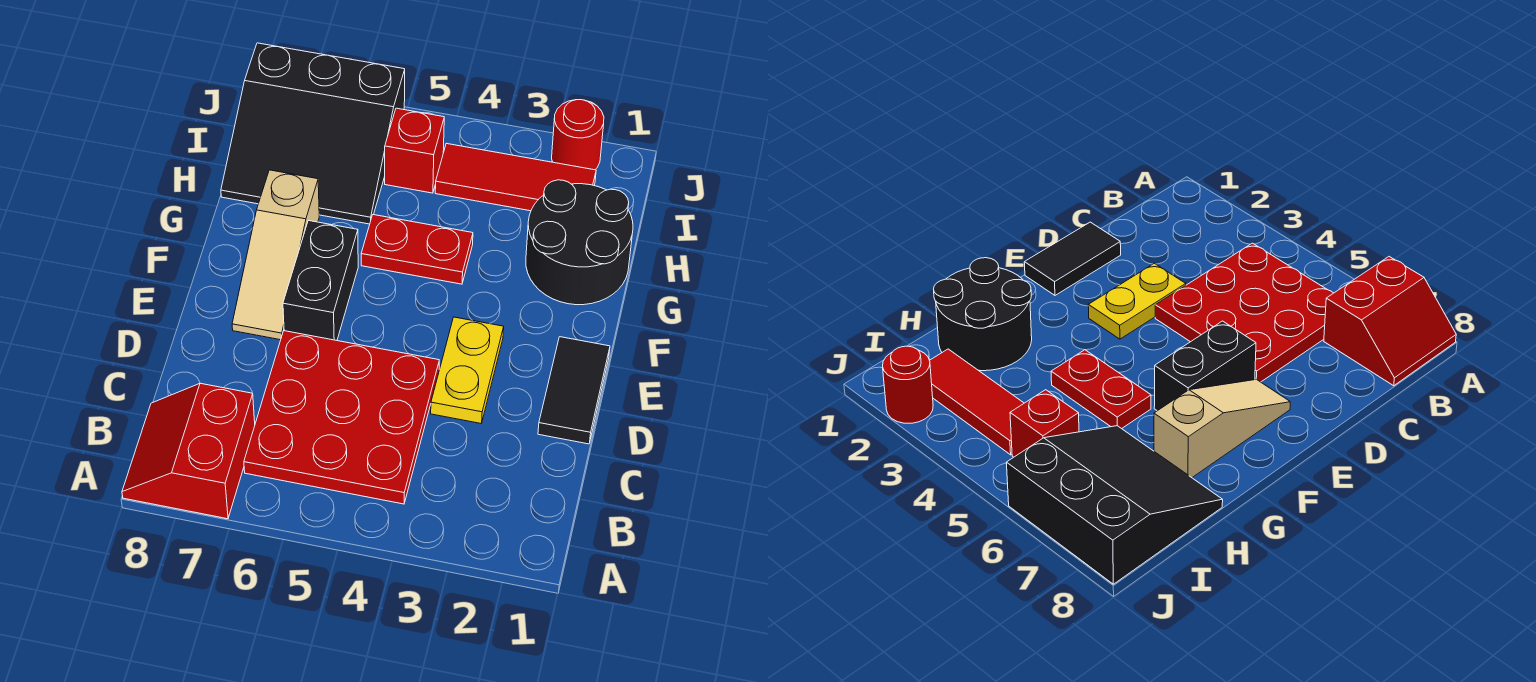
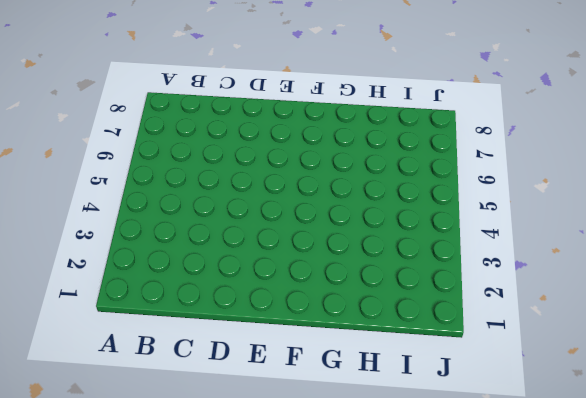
none -> red 2x2 slope [122,383,255,519]
none -> red 3x3 plate [244,331,439,504]
none -> black 1x2 tile [538,337,610,444]

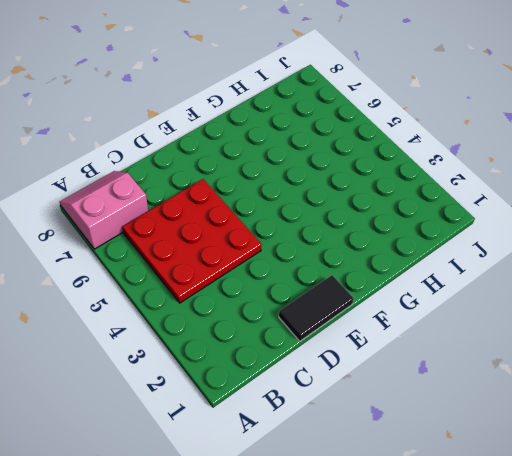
pink 2x2 slope [60,171,148,249] -> red 2x2 slope [122,383,255,519]
none -> yellow 1x2 plate [431,317,504,423]
none -> black 1x2 brick [283,220,358,340]
none -> tan 1x3 slope [232,170,319,340]

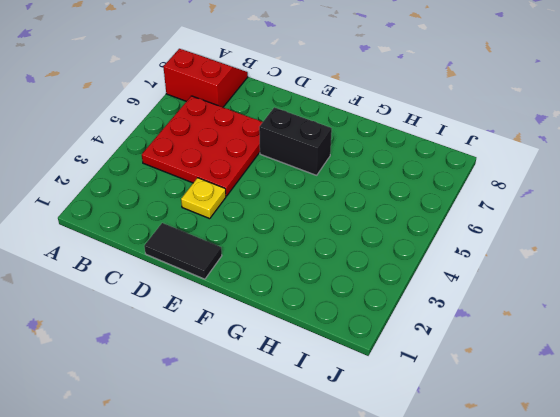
yellow 1x1 plate [181,178,226,219] -> yellow 1x2 plate [431,317,504,423]
none -> tan 1x3 slope [232,170,319,340]
none -> black 2x2 round brick [526,180,633,305]
none -> red 1x2 plate [361,215,473,284]

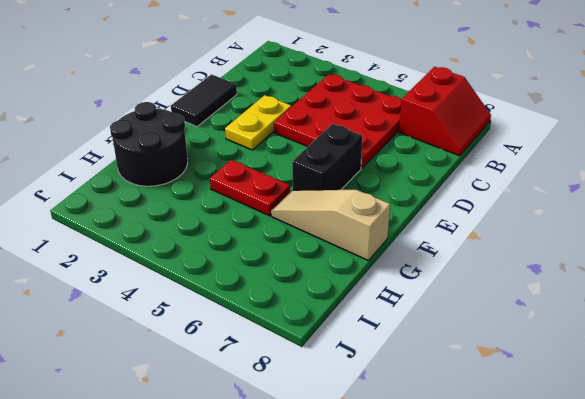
tan 1x3 slope [271,190,390,261] -> tan 1x3 slope turned to [232,170,319,340]
none -> black 3x3 slope [221,43,405,224]
none -> red 1x3 tile [435,143,596,211]
none -> red 1x1 brick [385,108,444,193]

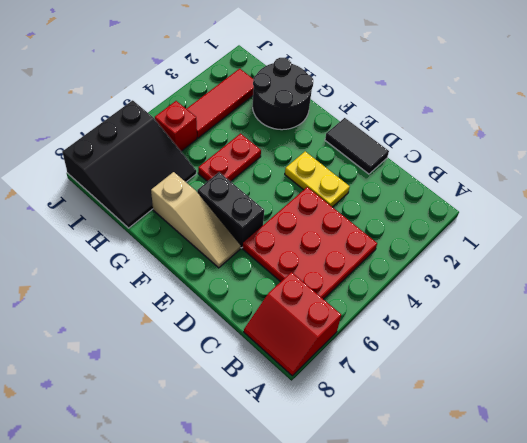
none -> red 1x1 round brick [552,100,604,170]

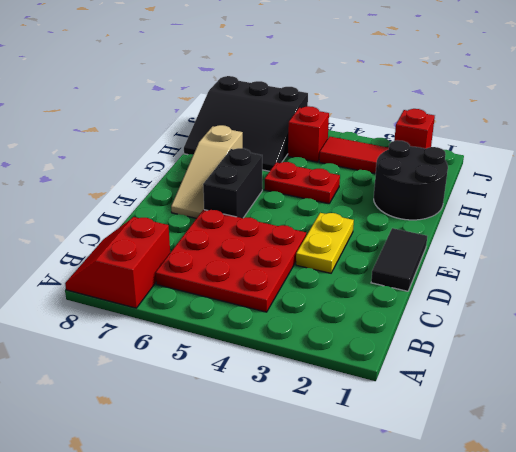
red 1x1 brick [394,109,435,149] -> red 1x1 round brick [552,100,604,170]

